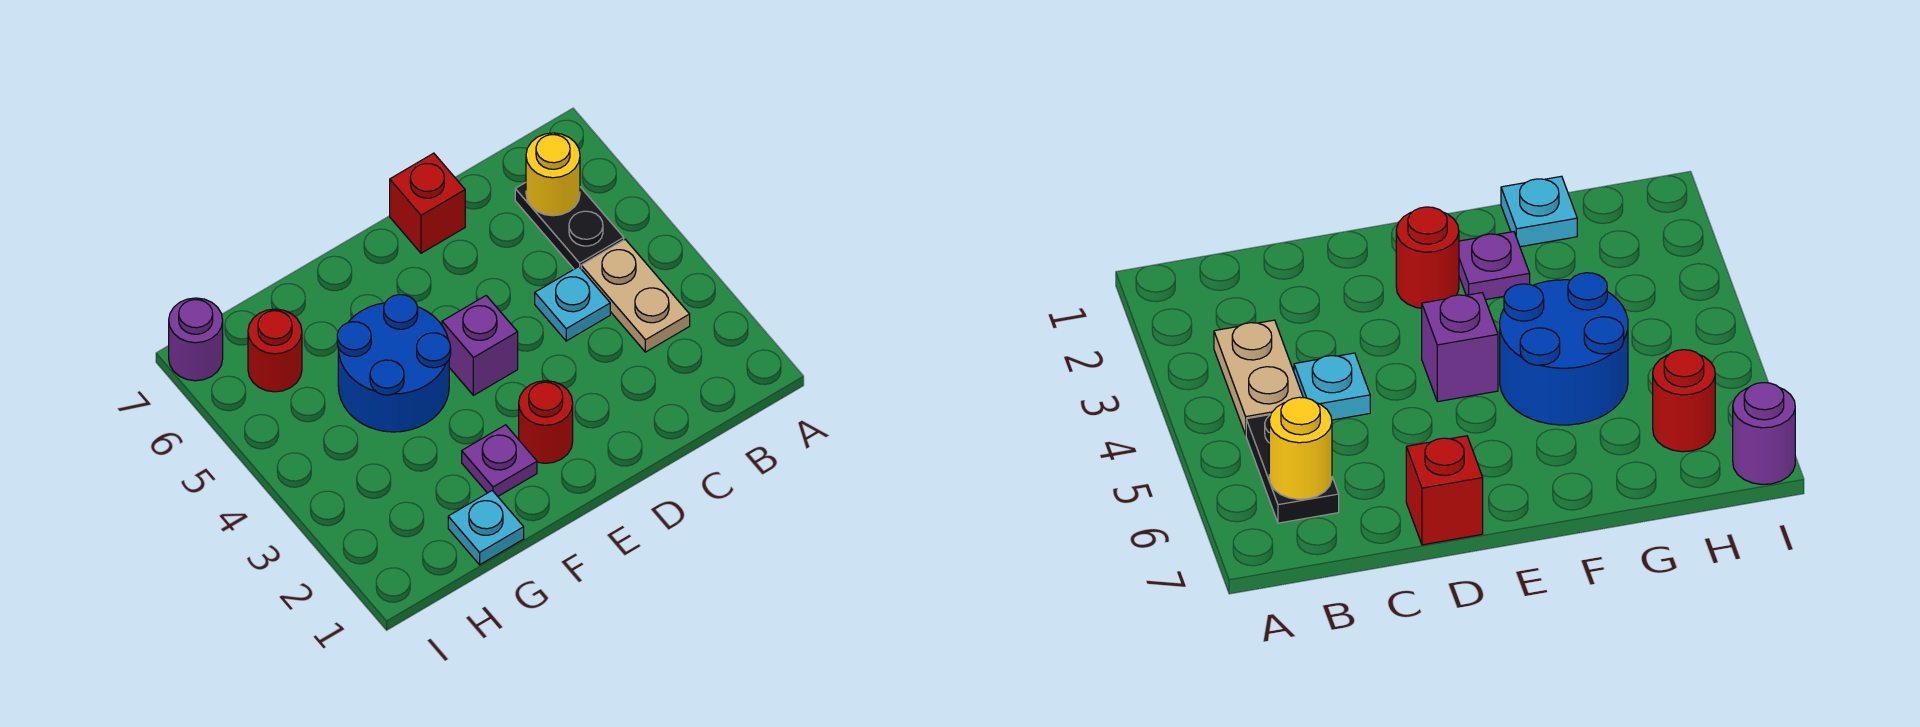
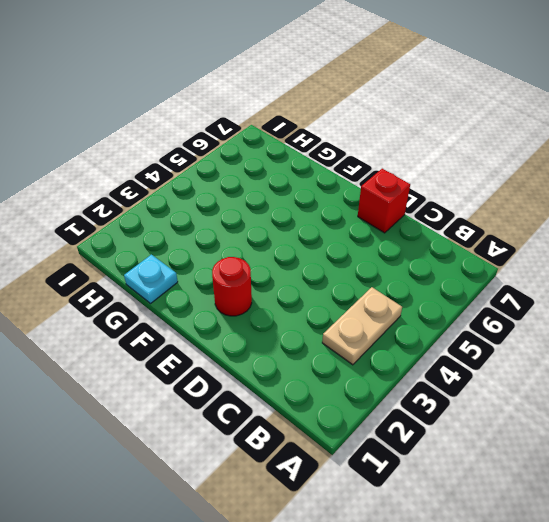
none -> black 1x2 plate [515,183,624,269]
none -> cyan 1x1 plate [535,267,610,341]
none -> purple 1x1 brick [442,296,518,395]

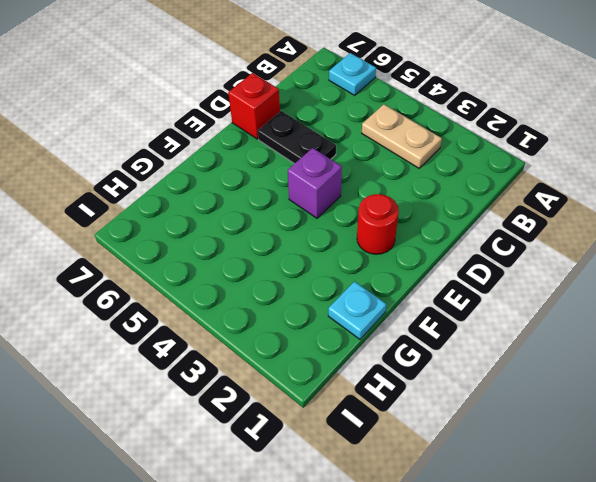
cyan 1x1 plate [329,53,376,95] -> cyan 1x1 plate moved to [535,267,610,341]
black 1x2 plate [258,111,336,164] -> black 1x2 plate moved to [515,183,624,269]
none -> purple 1x1 plate [462,425,537,496]
none -> blue 2x2 round brick [337,295,451,432]
none -> red 1x1 round brick [248,309,302,392]

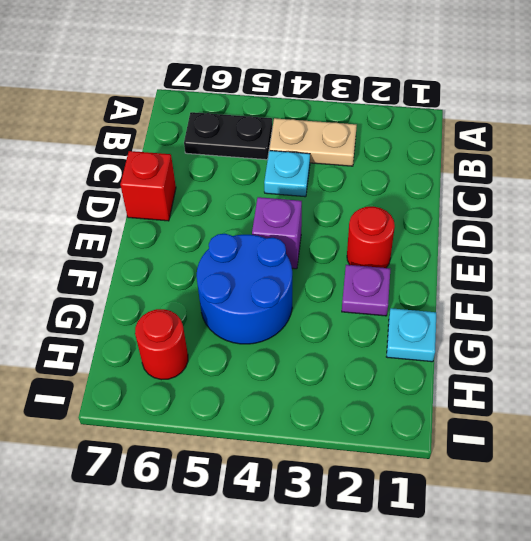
none -> purple 1x1 round brick [169,298,223,381]
none -> yellow 1x1 round brick [526,133,580,216]

